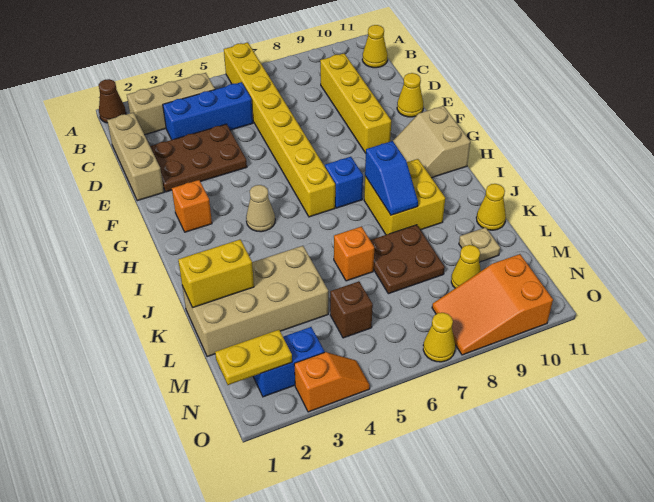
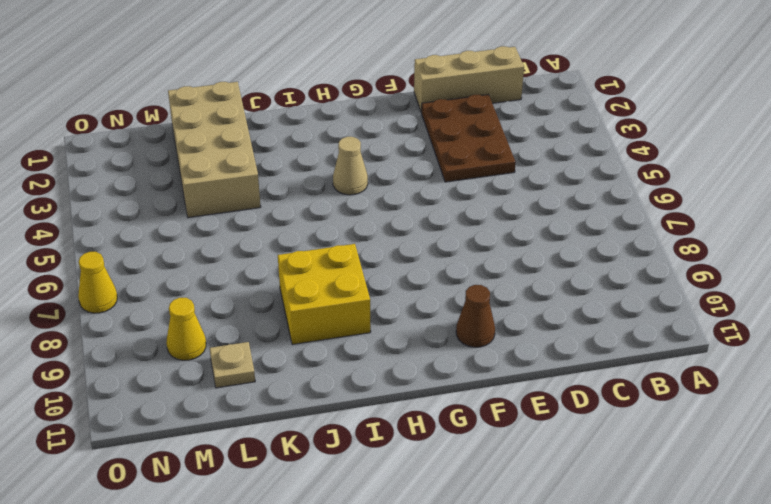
brown 1x1 cone [456,285,495,347] -> brown 1x1 cone moved to [99,79,126,123]
none -> yellow 1x8 brick [224,42,335,217]
none -> tan 1x3 brick [127,73,215,135]
none -> yellow 1x1 cone [362,25,388,68]

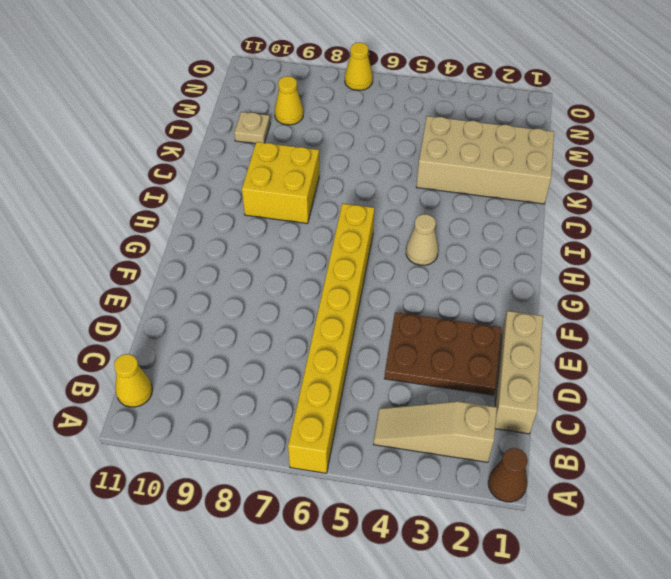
tan 1x3 slope [374,401,497,462] -> tan 1x3 brick [127,73,215,135]
none -> blue 1x3 brick [163,82,253,140]
none -> yellow 1x4 brick [320,54,391,153]
none -> yellow 1x1 cone [397,73,423,117]

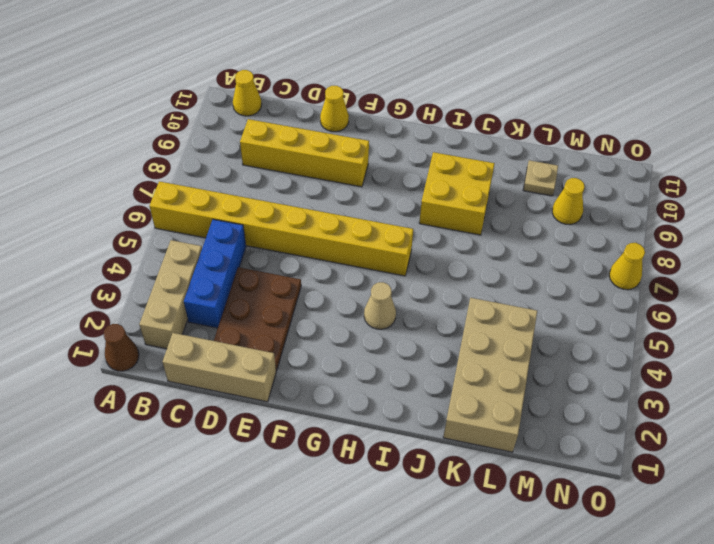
none -> orange 1x1 brick [172,180,212,232]
none -> tan 2x2 slope [393,106,470,178]
none -> blue 1x1 brick [325,157,363,208]

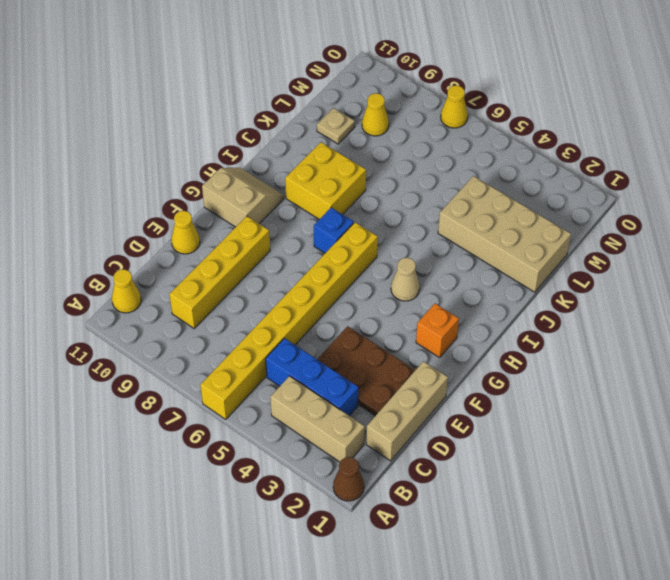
tan 2x2 slope [202,168,284,227] -> tan 2x2 slope turned to [393,106,470,178]
none -> orange 1x1 brick [334,227,374,281]
none -> brown 2x2 plate [370,225,445,294]
none -> yellow 1x1 cone [476,184,506,230]

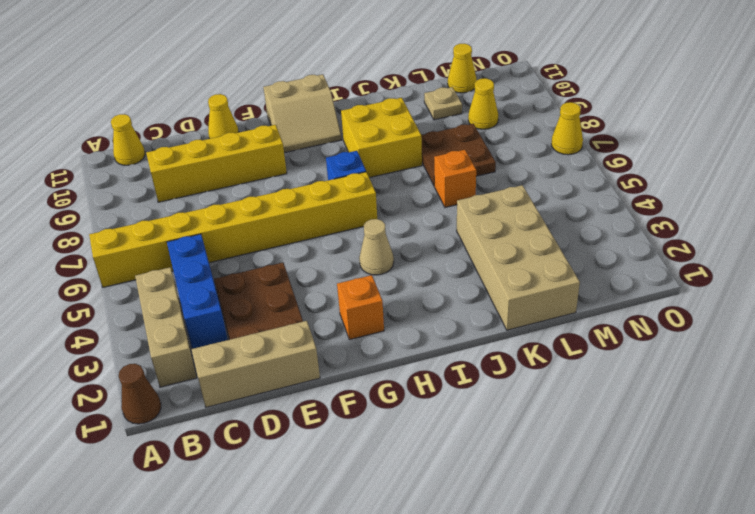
yellow 1x1 cone [448,44,477,93] -> yellow 1x1 cone moved to [476,184,506,230]
none -> brown 1x1 brick [330,281,373,338]
none -> blue 1x2 brick [253,327,324,397]
none -> orange 2x3 slope [432,254,553,355]

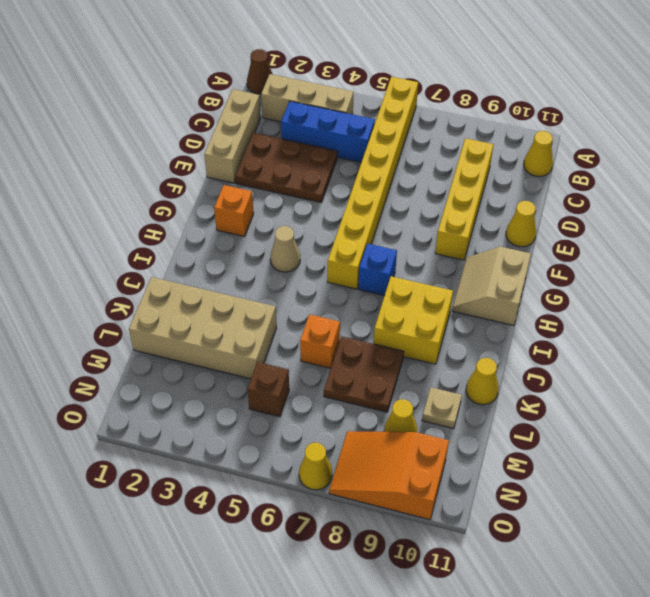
none -> blue 1x2 brick [253,327,324,397]
none -> orange 1x2 slope [294,352,370,412]
none -> blue 1x2 slope [365,141,418,215]

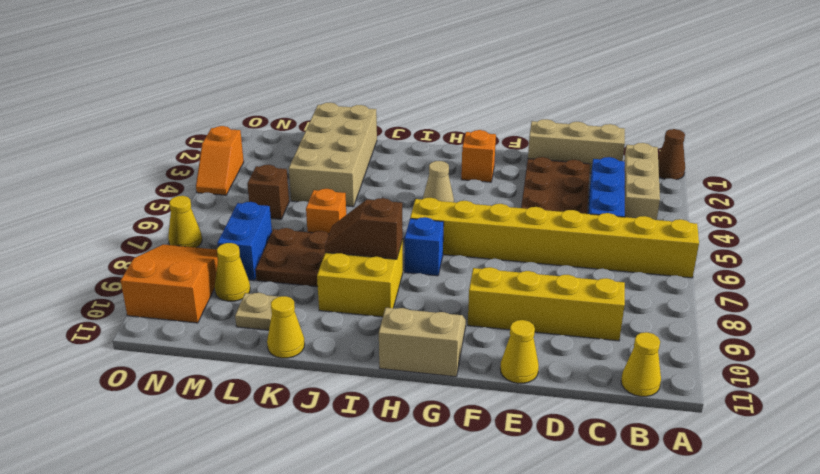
brown 1x2 slope [325,198,403,259] -> blue 1x2 slope [365,141,418,215]
blue 1x2 brick [217,202,272,280] -> blue 1x2 brick moved to [253,327,324,397]
none -> yellow 1x2 brick [178,240,254,308]
none -> yellow 1x2 plate [215,330,292,385]

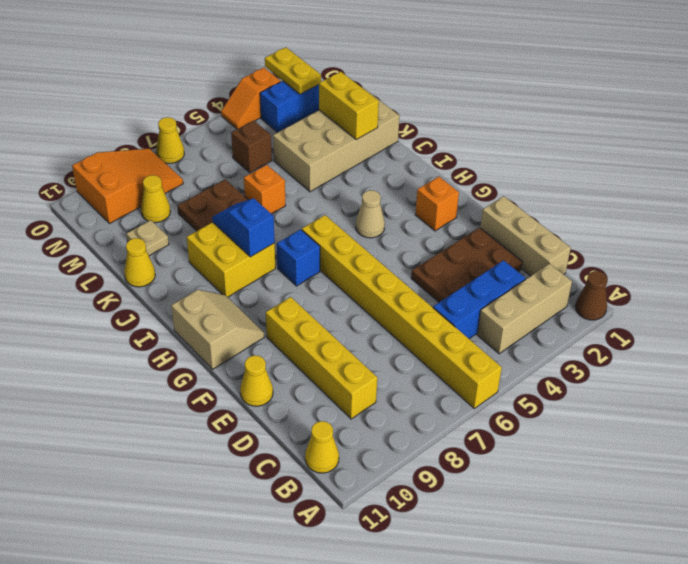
yellow 1x2 brick [319,72,379,140] -> yellow 1x2 brick turned to [178,240,254,308]
yellow 1x2 plate [265,47,321,94] -> yellow 1x2 plate turned to [215,330,292,385]

